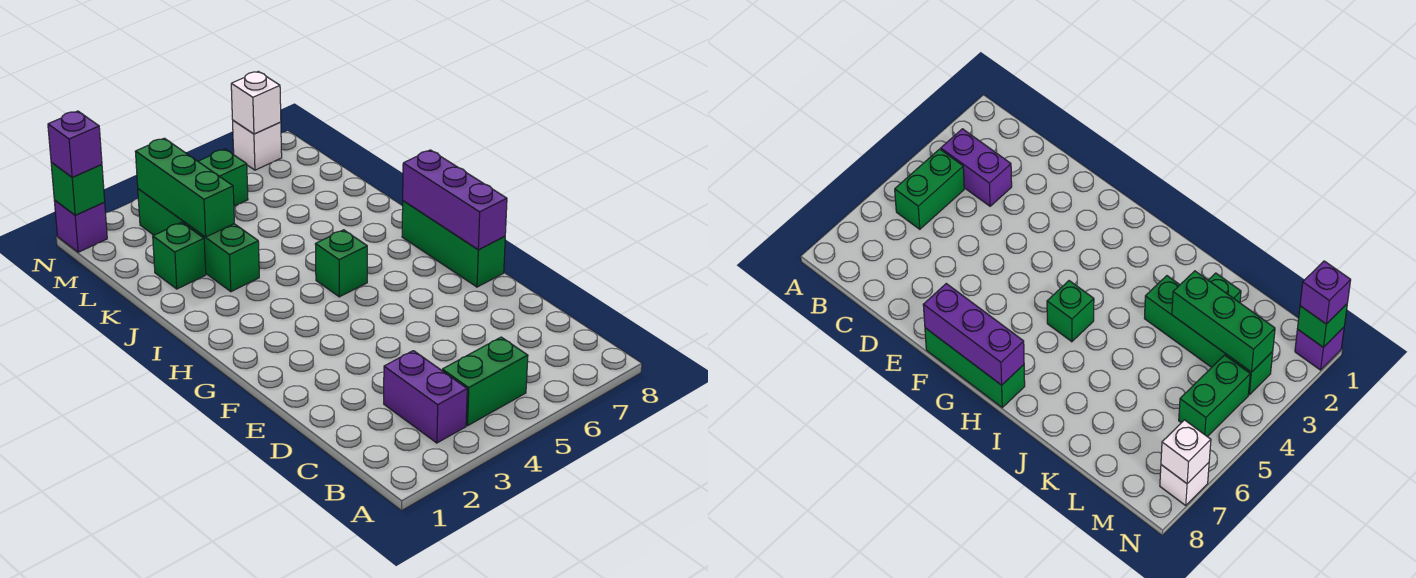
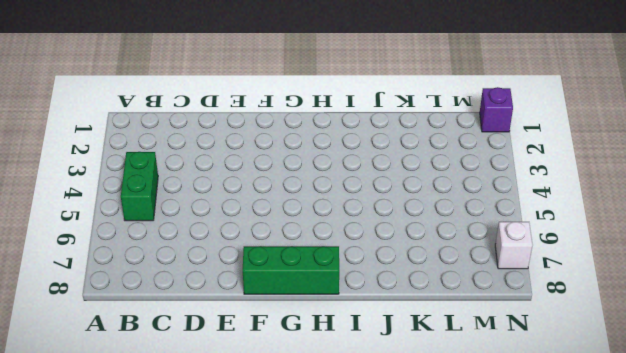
none -> purple 1x2 brick [384,351,467,443]
none -> green 1x1 brick [315,230,367,297]
none -> green 1x4 brick [138,189,259,292]

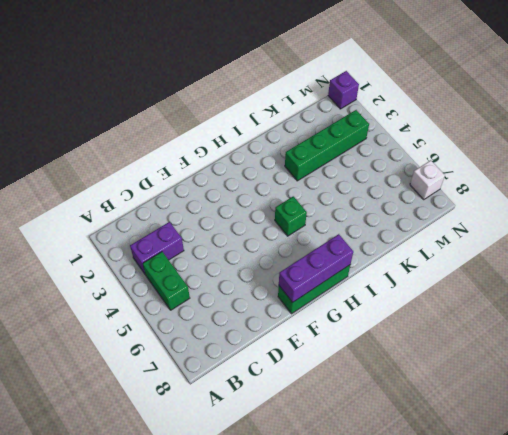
none -> green 1x1 brick [153,222,206,289]
none -> green 1x2 brick [198,149,248,206]
none -> green 1x3 brick [135,138,234,237]

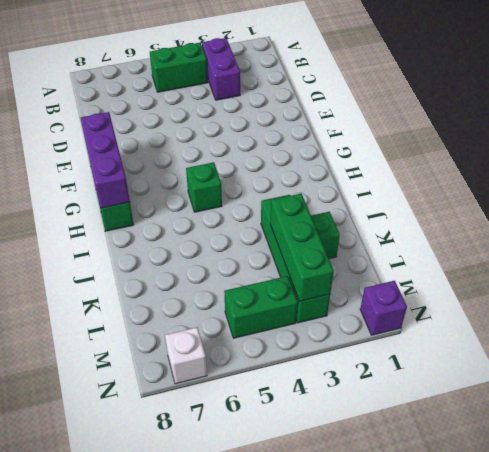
none -> green 1x1 brick [51,163,105,215]
none -> white 1x1 brick [231,71,281,134]
none -> purple 1x1 brick [48,111,102,177]

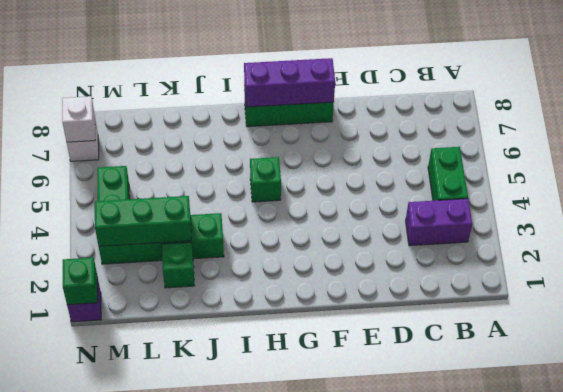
none -> purple 1x1 brick [48,111,102,177]

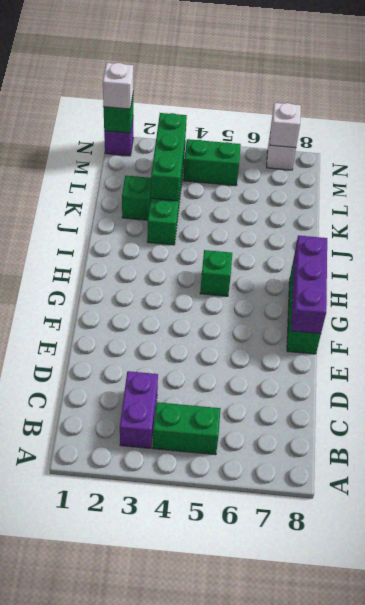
white 1x1 brick [103,63,133,109] -> purple 1x1 brick [48,111,102,177]

